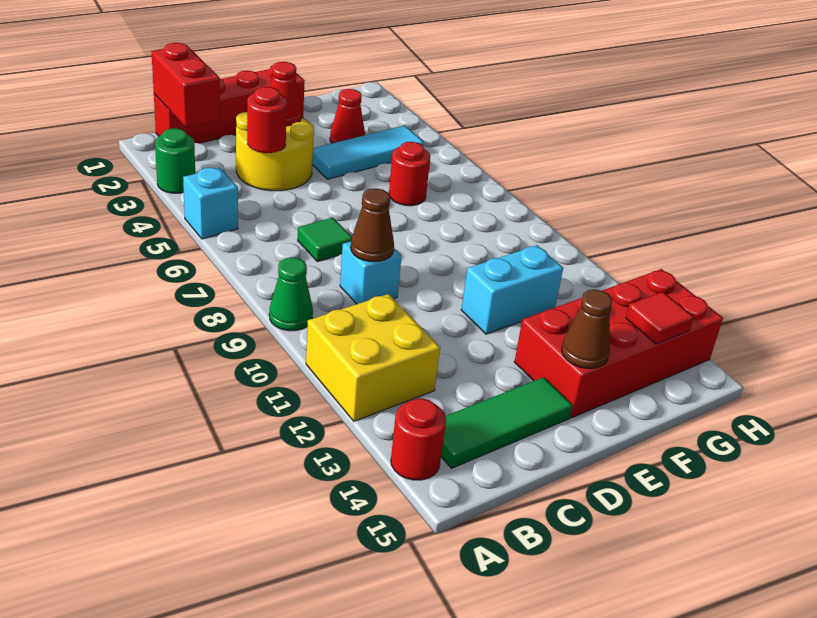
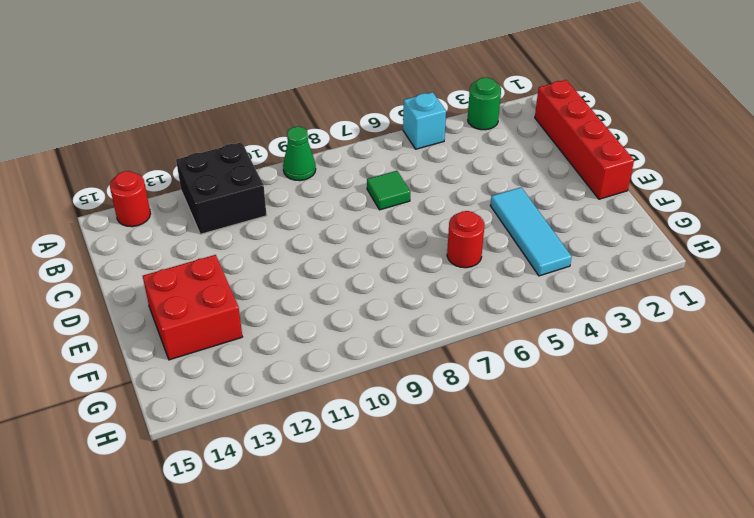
black 2x2 brick [176,142,267,234] -> yellow 2x2 brick [306,294,440,421]
red 2x2 brick [143,255,242,360] -> red 2x4 brick [515,269,723,418]
none -> green 1x3 tile [441,377,573,468]
none -> yellow 2x2 round brick [236,112,314,191]
none -> cyan 1x1 brick [340,241,402,304]

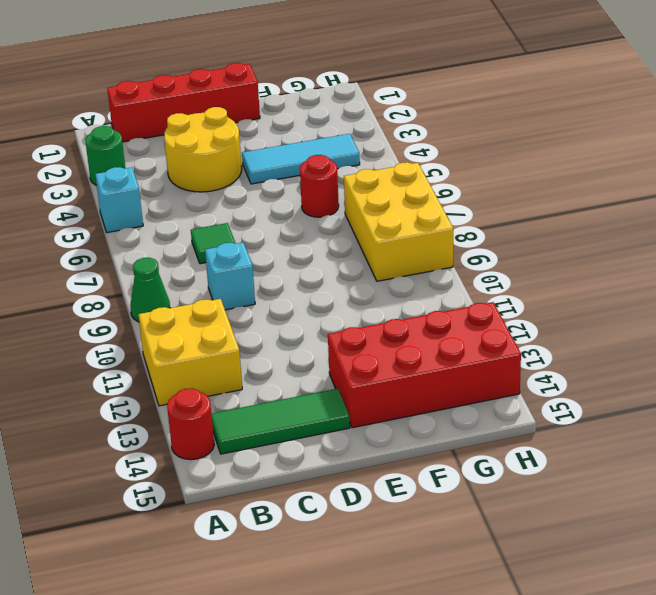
yellow 2x3 brick [344,162,453,281] -> none
none -> cyan 1x2 brick [461,245,563,334]
none -> red 1x1 cone [330,89,365,143]
none -> red 1x2 brick [151,43,220,127]

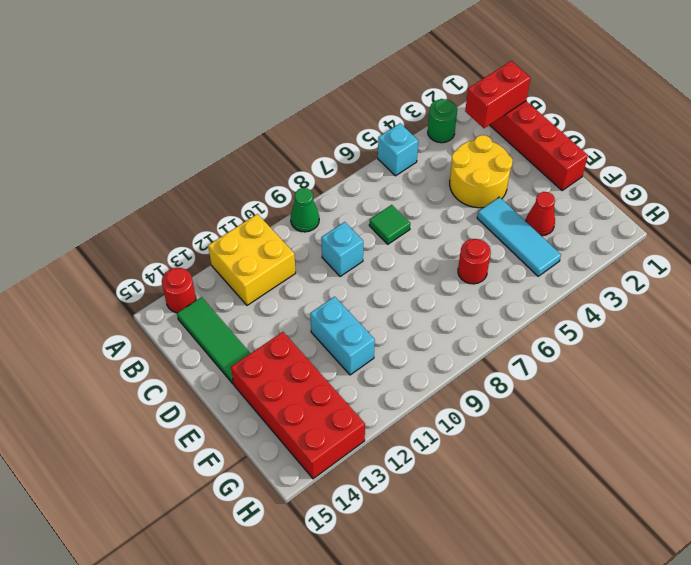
none -> red 1x1 round brick [247,87,287,153]
none -> brown 1x1 cone [351,188,394,262]
none -> red 1x1 cone [270,62,302,126]

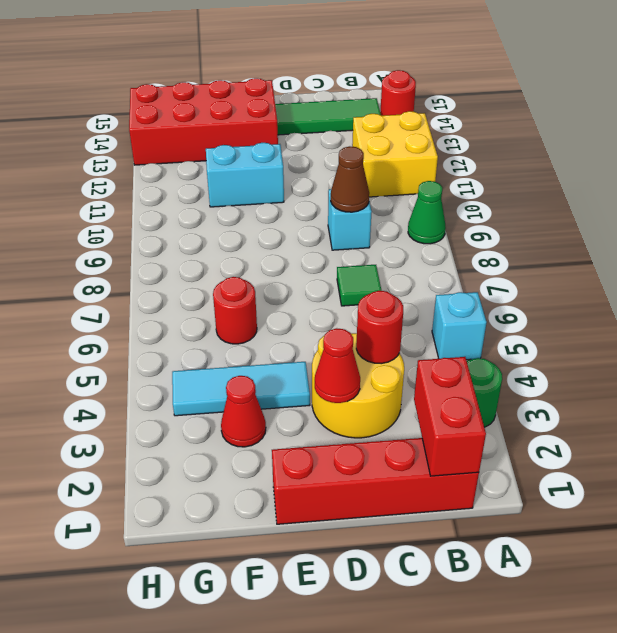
none -> brown 1x1 cone [562,289,612,368]
none -> red 1x1 tile [626,292,694,344]

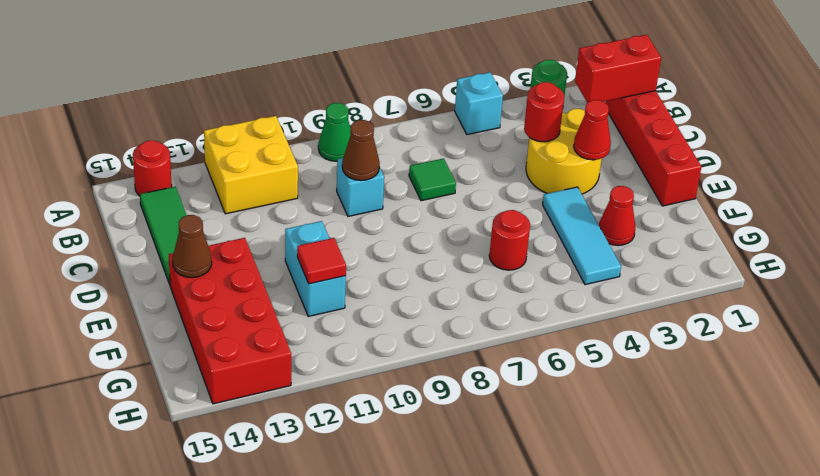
red 1x1 tile [297,238,346,284] -> red 1x1 tile moved to [626,292,694,344]

